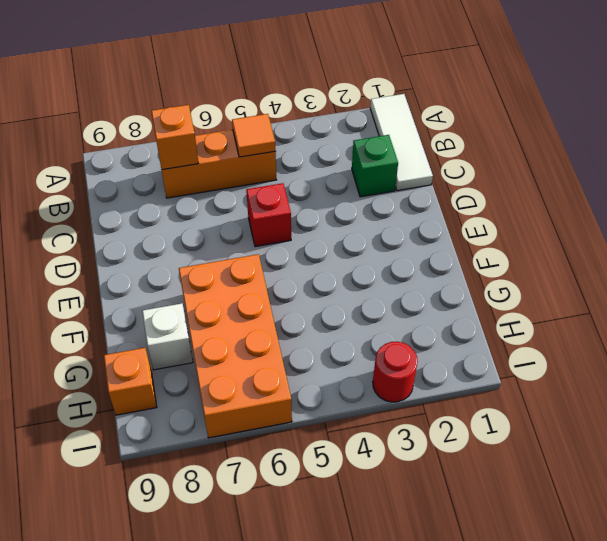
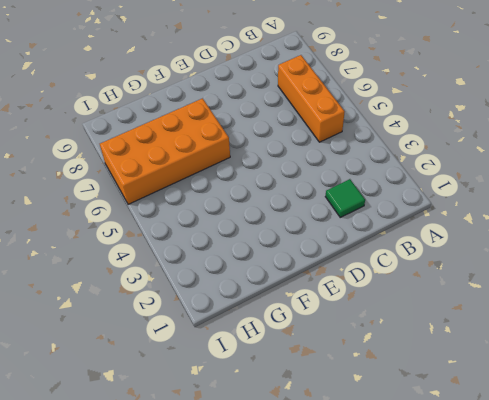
green 1x1 tile [325,179,365,217] -> green 1x1 brick [352,135,398,197]
none -> white 1x3 tile [370,94,433,191]
none -> red 1x1 brick [246,183,291,247]

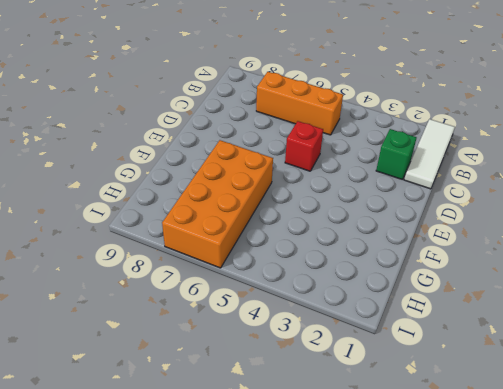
none -> white 1x1 brick [142,304,193,370]
none -> orange 1x1 brick [104,348,157,415]

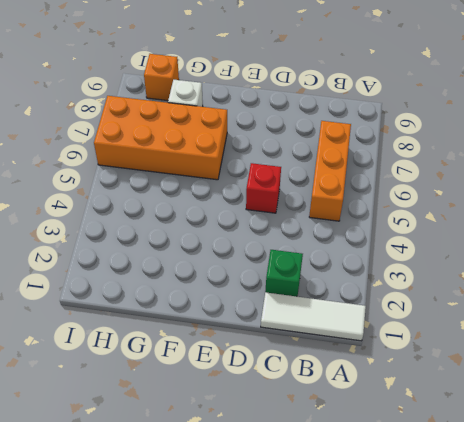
none -> red 1x1 round brick [373,342,418,402]
none -> orange 1x1 tile [232,114,276,157]

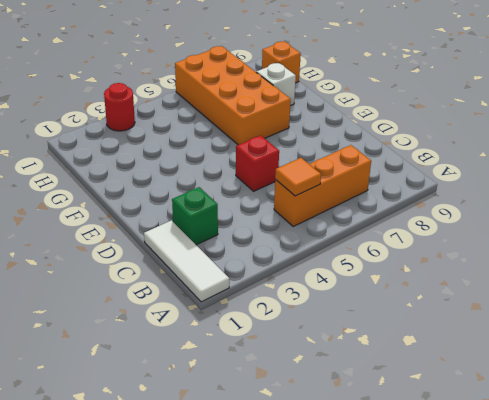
none -> orange 1x1 brick [151,105,198,170]

